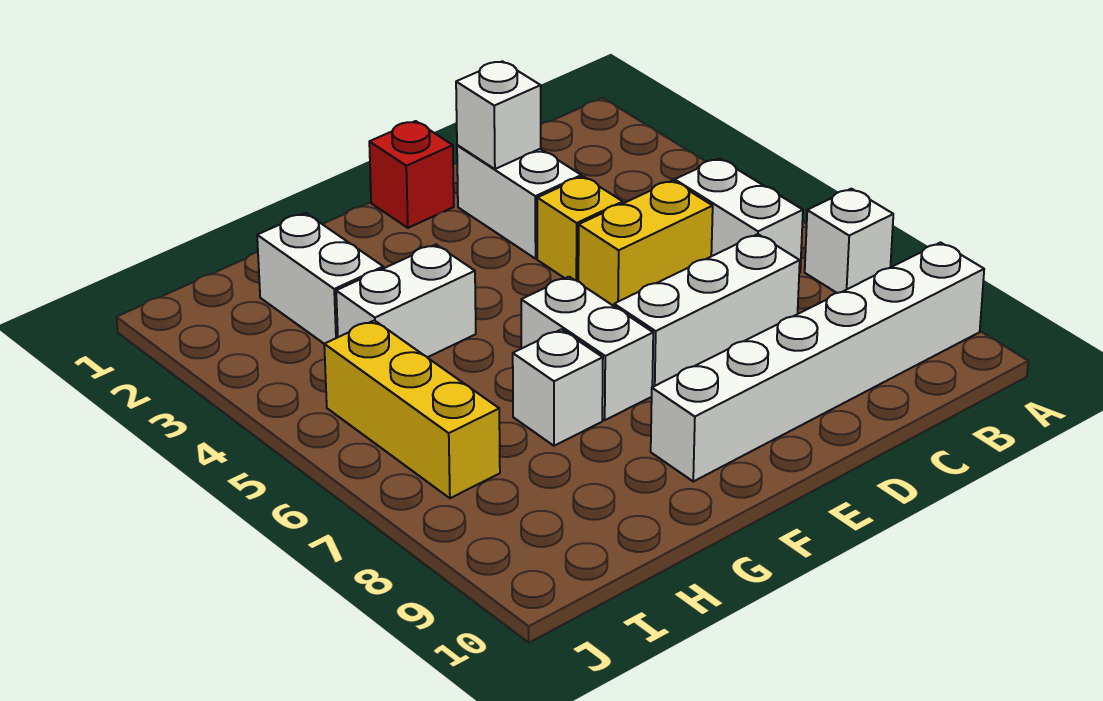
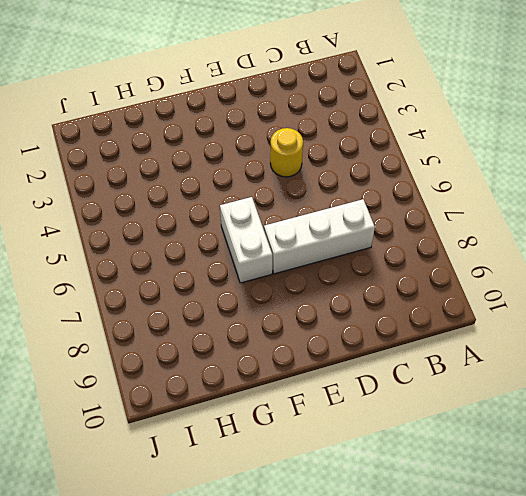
yellow 1x1 round brick [270,128,303,177] -> yellow 1x1 brick [537,176,623,281]
none -> white 1x1 brick [805,189,893,293]
none -> white 1x6 brick [651,243,984,481]
none -> white 1x2 brick [675,158,803,273]

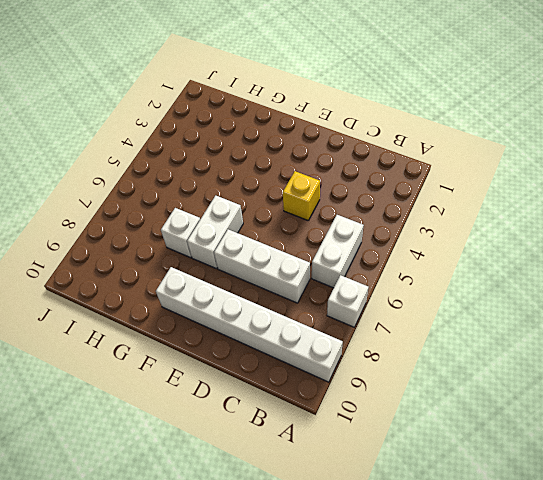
none -> yellow 1x2 brick [578,180,713,306]
none -> white 1x2 brick [457,145,581,259]
none -> red 1x1 brick [369,121,454,228]

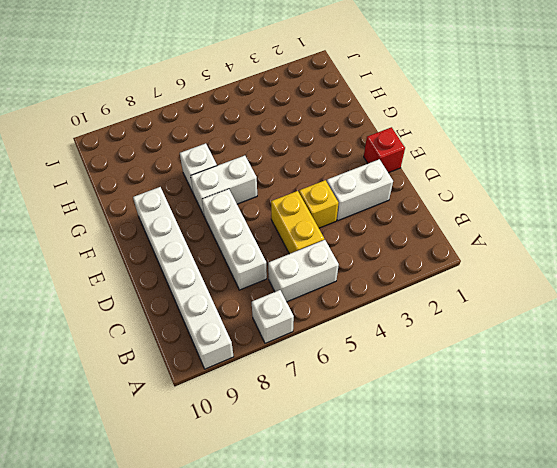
none -> white 1x2 brick [336,245,476,357]
none -> white 1x2 brick [257,213,383,344]
none -> yellow 1x3 brick [324,320,500,498]

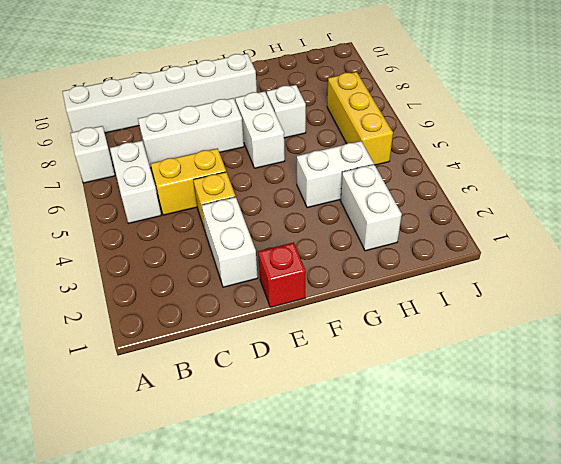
none -> white 1x1 brick [456,61,541,169]

